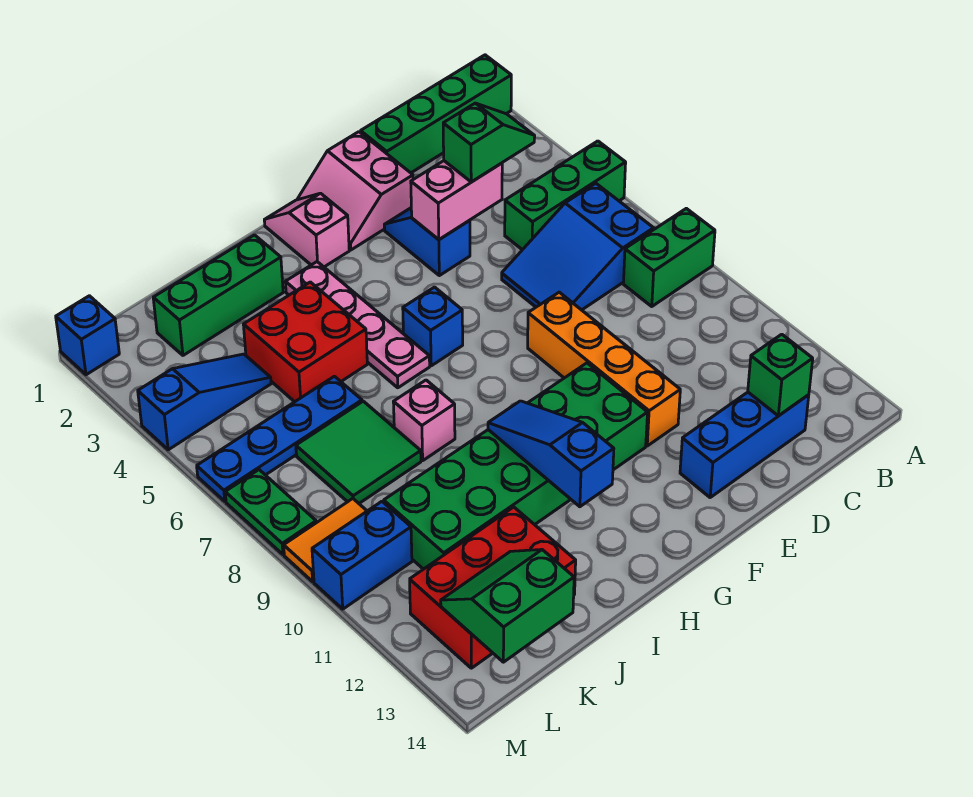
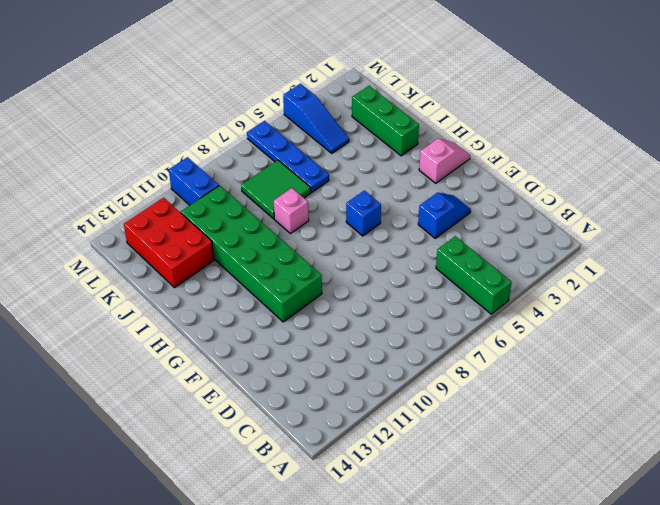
none -> green 1x4 brick [361,55,511,173]
none -> green 1x2 brick [623,208,715,306]
none -> blue 2x3 slope [502,183,654,310]

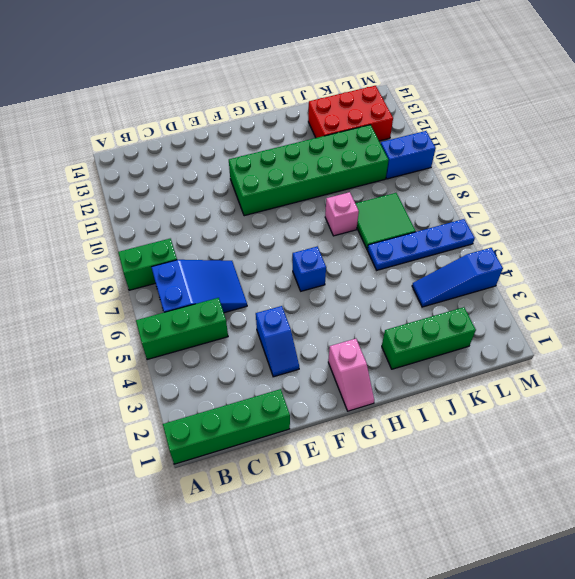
none -> blue 1x3 brick [680,392,809,497]
none -> pink 2x2 slope [297,132,413,250]
none -> orange 1x4 brick [528,292,680,446]

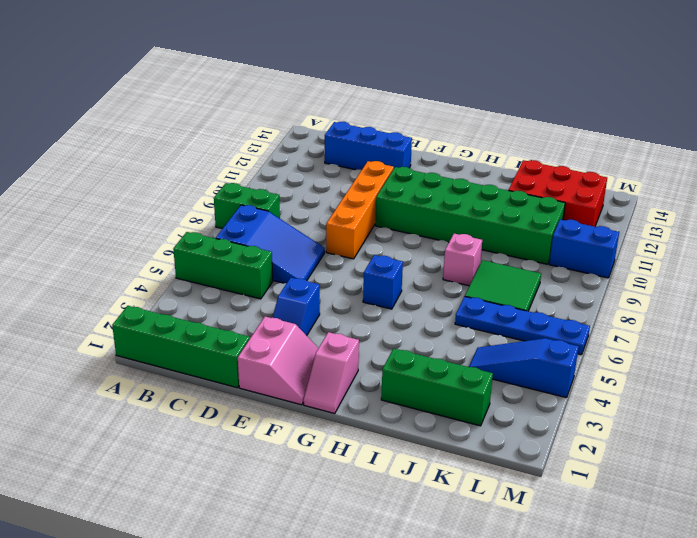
none -> pink 1x4 plate [285,262,430,388]
none -> red 2x2 brick [243,282,367,402]
none -> orange 1x2 tile [284,499,367,582]

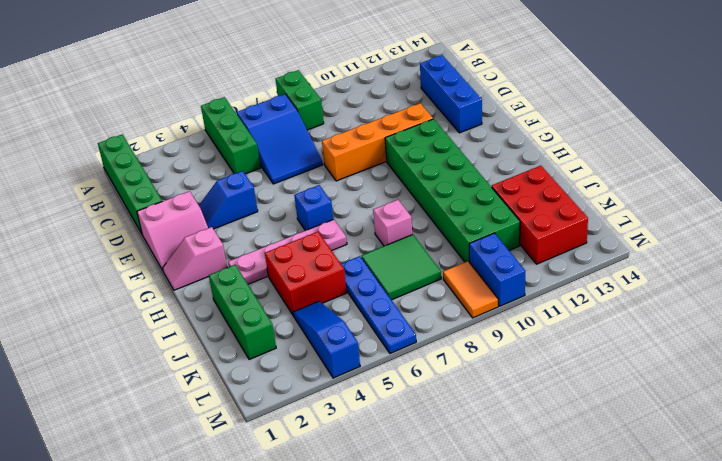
none -> blue 1x1 brick [56,296,119,375]
none -> green 1x2 plate [225,470,316,555]
none -> green 1x1 brick [748,334,813,416]

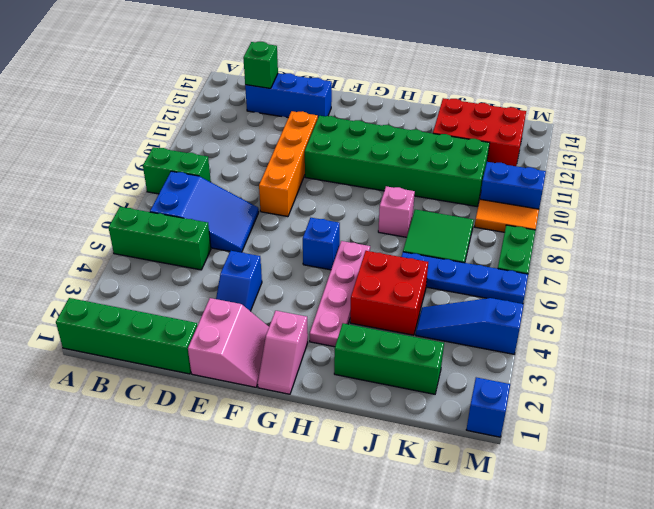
none -> pink 1x2 brick [411,161,502,240]
none -> blue 1x3 slope [488,401,614,507]
none -> green 2x2 slope [441,549,574,662]

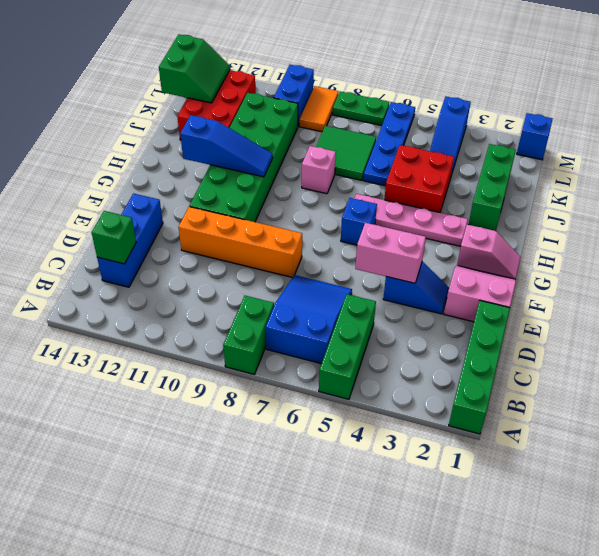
pink 1x2 brick [355,223,426,283] -> pink 1x2 brick turned to [411,161,502,240]
none -> green 1x2 slope [443,103,535,182]

